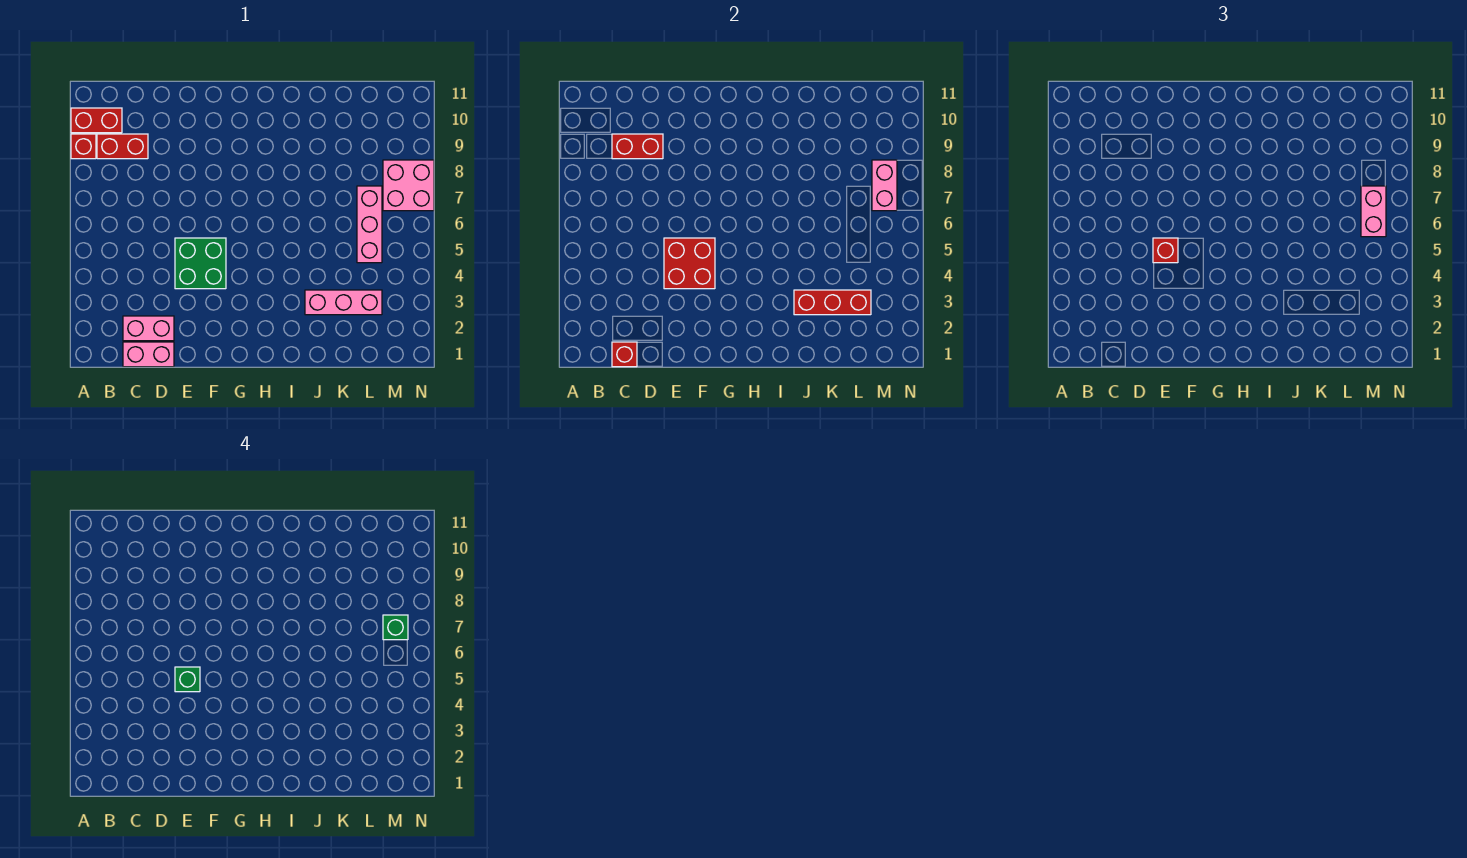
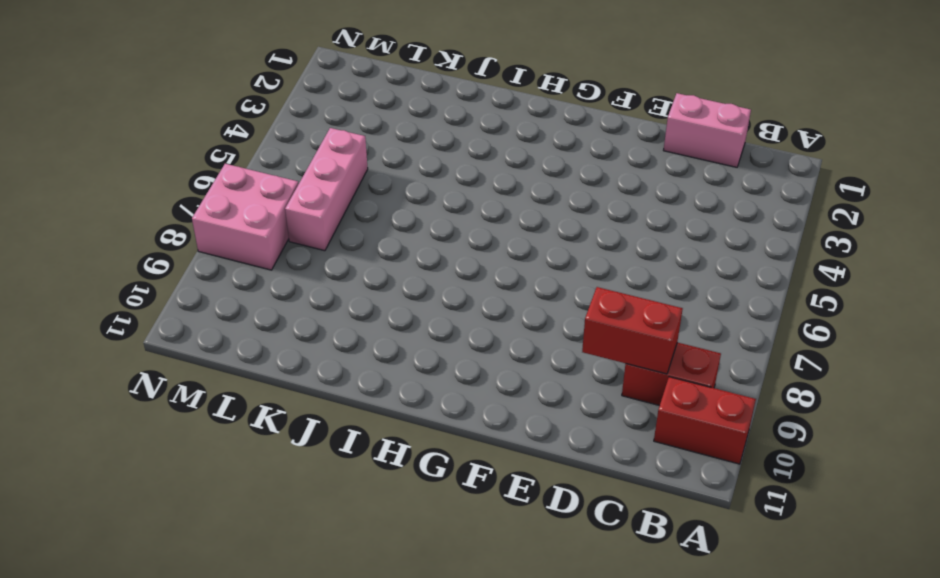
none -> red 1x1 brick [71,134,96,159]
none -> pink 1x2 brick [123,316,174,341]
none -> green 2x2 brick [175,238,226,289]

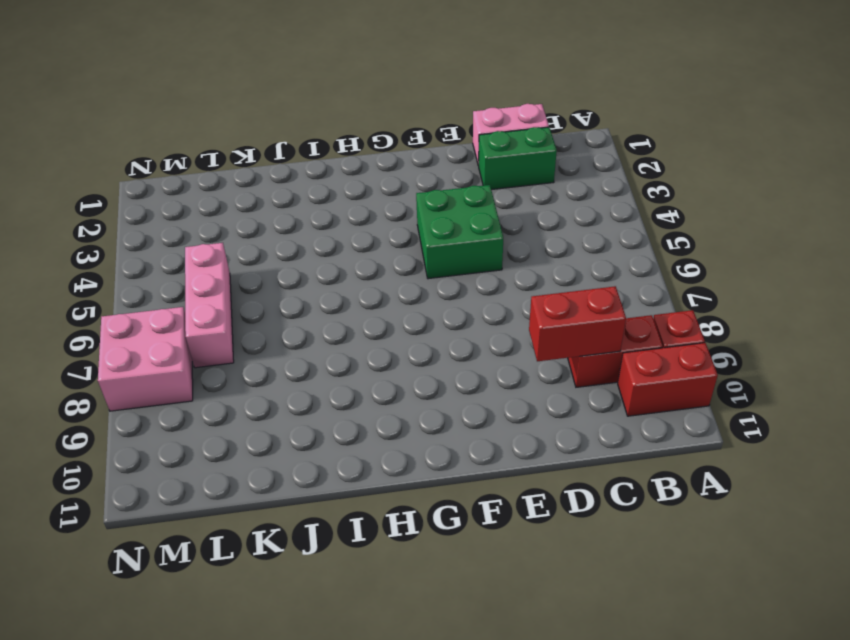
green 1x2 brick [479,127,557,190] -> pink 1x2 brick [123,316,174,341]
none -> pink 1x3 brick [305,290,382,315]
none -> red 1x1 brick [612,342,637,367]
none -> red 2x2 brick [664,238,715,289]

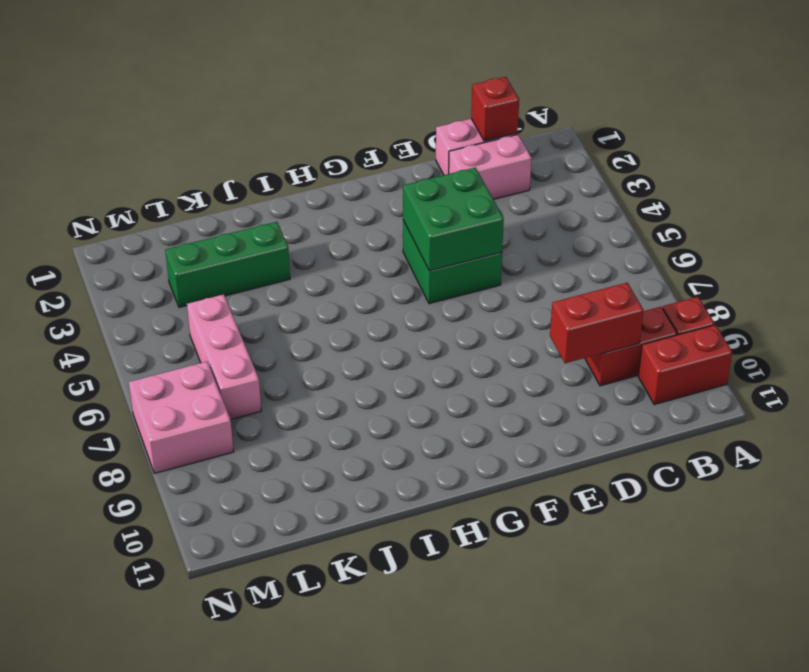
green 2x2 brick [403,167,504,271] -> red 2x2 brick [664,238,715,289]
green 1x3 brick [165,222,290,307] -> pink 1x3 brick [305,290,382,315]
none -> red 1x3 brick [794,290,871,315]
none -> pink 1x2 brick [872,160,897,211]
none -> red 1x1 brick [1153,238,1178,263]

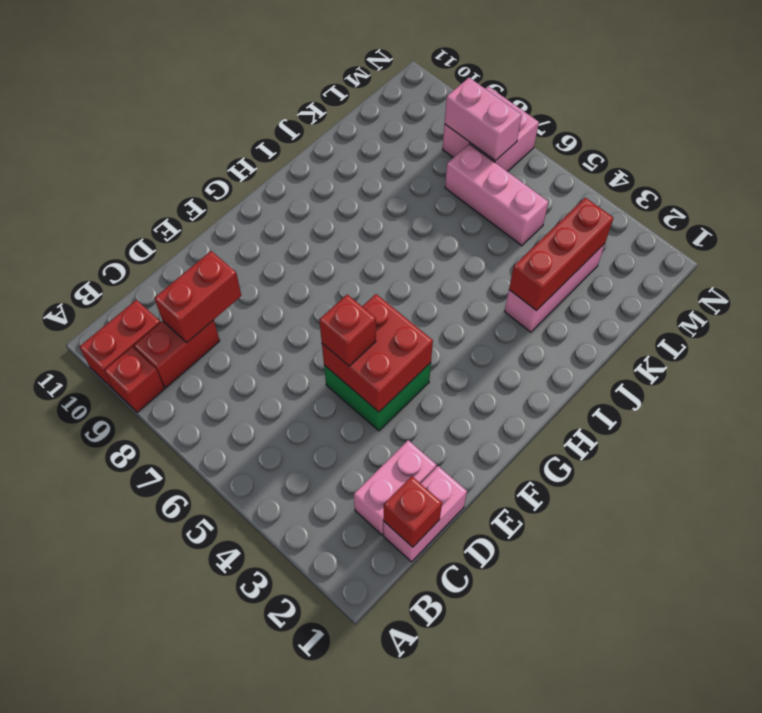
none -> pink 1x2 brick [1361,186,1386,237]
none -> green 1x1 brick [175,667,200,692]
none -> green 1x1 brick [383,615,408,640]

